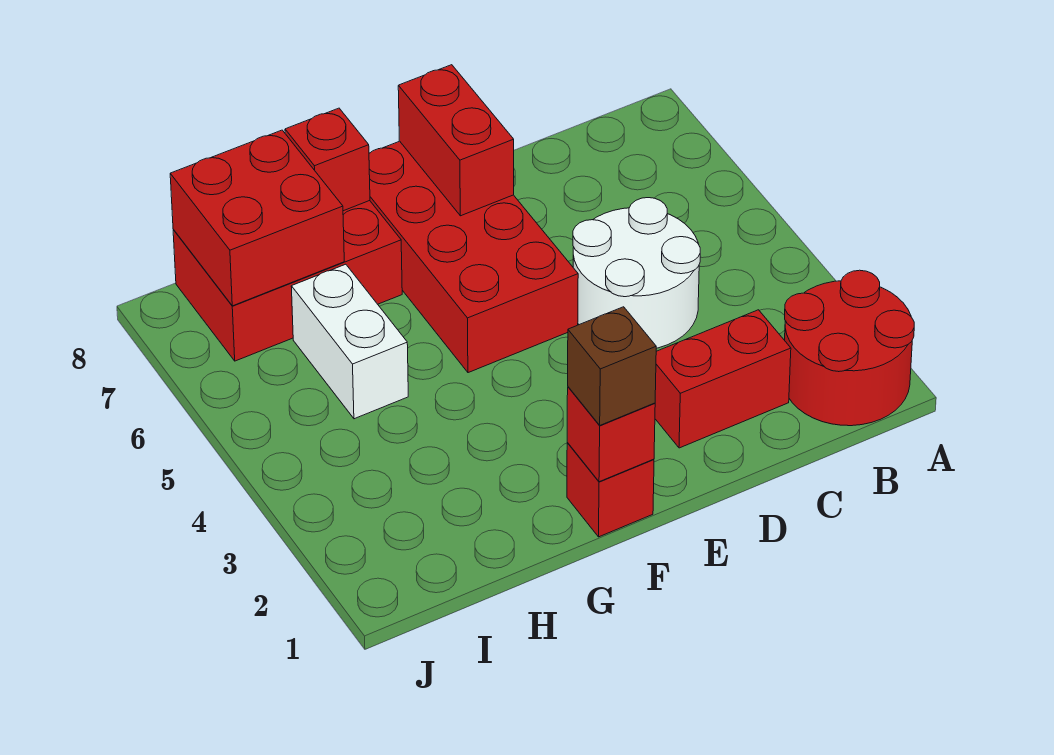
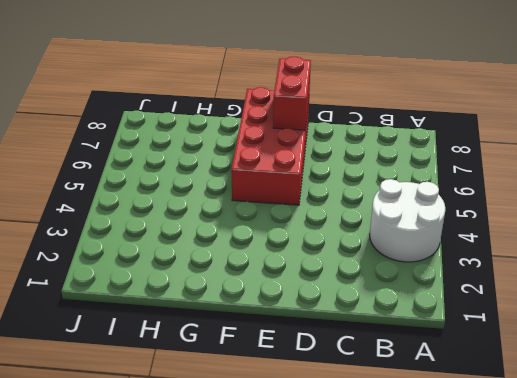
white 2x2 round brick [370,179,445,262] -> white 2x2 round brick moved to [573,198,700,348]
none -> red 2x2 round brick [785,270,914,426]
none -> red 1x2 brick [655,310,791,448]
none -> red 1x1 brick [567,442,654,537]

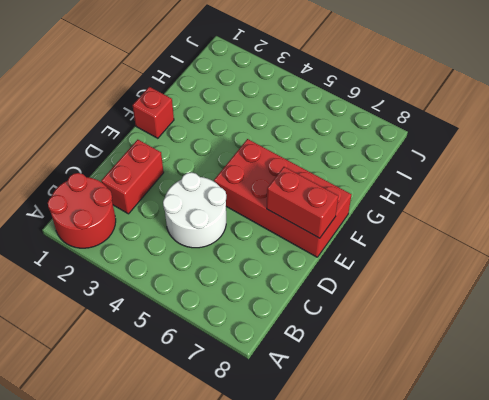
none -> red 2x3 brick [173,201,402,361]
none -> white 1x2 brick [291,264,408,419]
none -> red 1x1 brick [567,387,655,482]

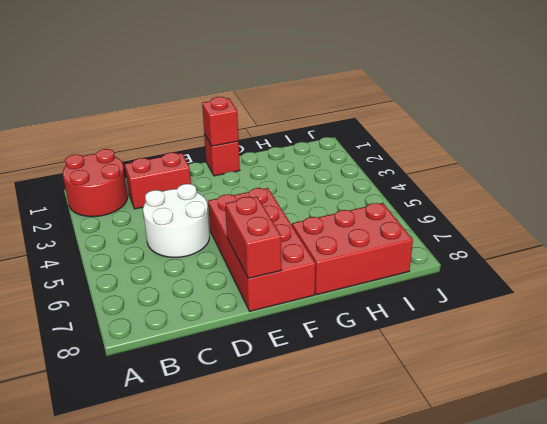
none -> white 1x2 brick [291,264,408,419]
none -> red 1x1 brick [285,108,370,211]
none -> red 2x2 brick [170,130,344,306]

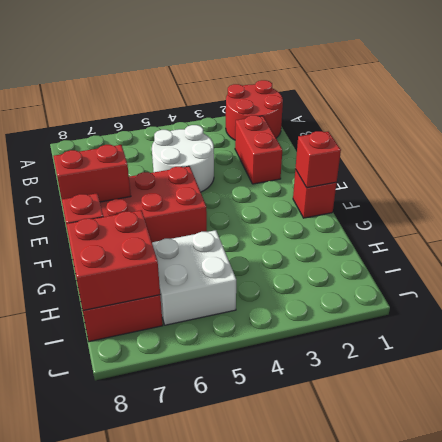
white 2x2 brick [152,230,236,325] -> white 1x2 brick [291,264,408,419]
none -> brown 1x1 brick [568,307,656,425]

